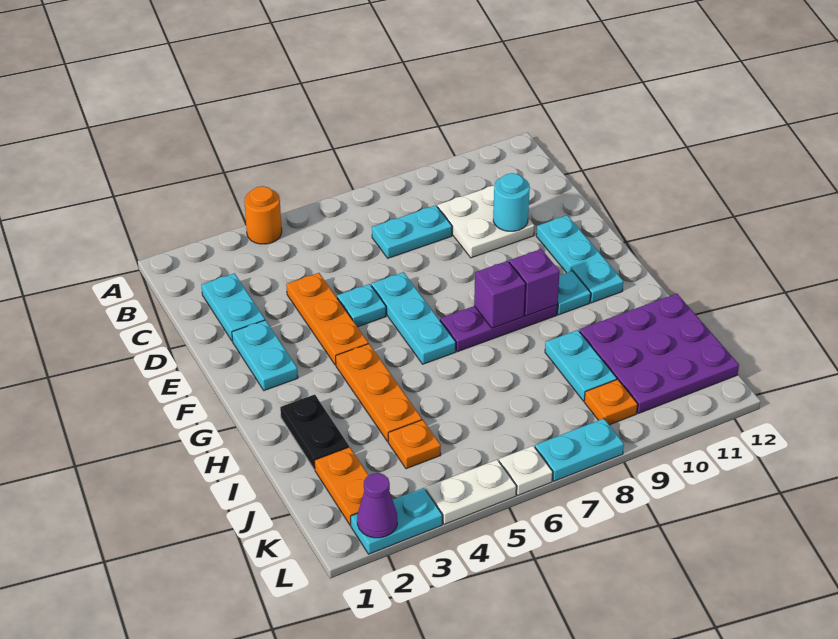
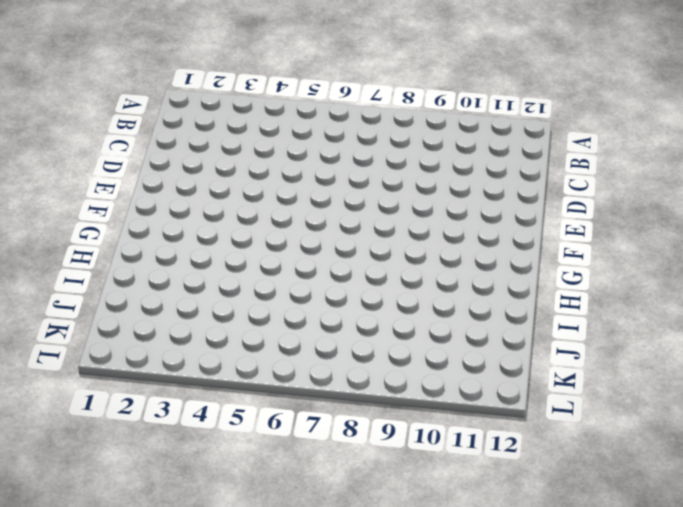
none -> orange 1x1 round brick [244,186,282,244]
none -> cyan 1x2 plate [201,273,265,341]
none -> cyan 1x2 plate [372,205,452,258]

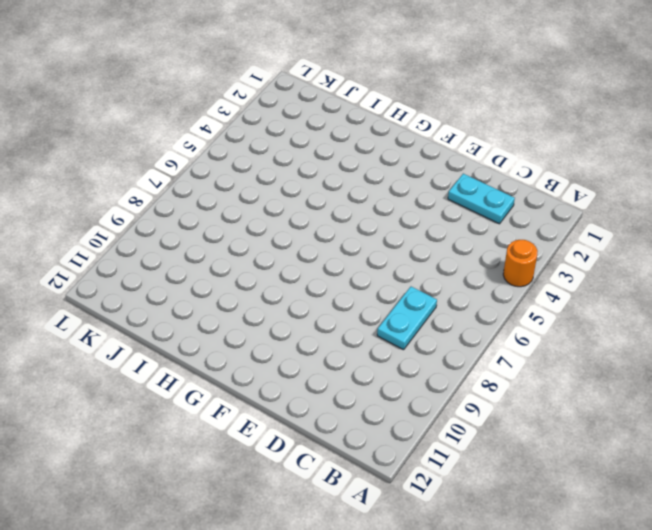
none -> white 2x2 plate [437,186,534,258]
none -> orange 1x3 plate [286,273,368,365]
none -> cyan 1x2 plate [232,320,298,391]

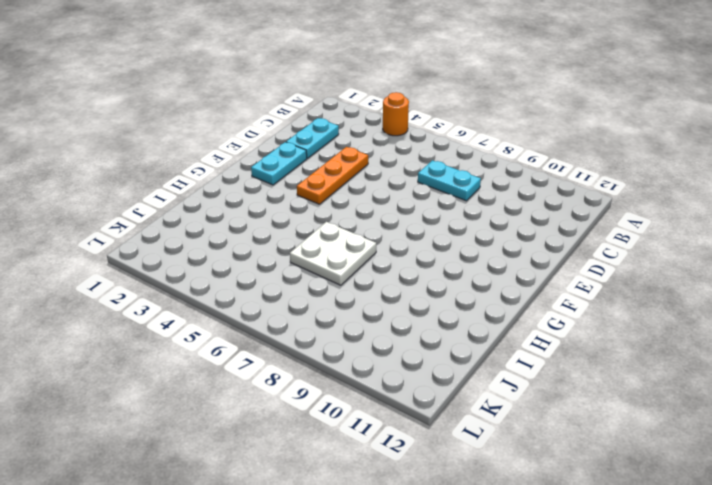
white 2x2 plate [290,222,376,285] -> white 2x2 plate moved to [437,186,534,258]
none -> cyan 1x1 plate [337,284,386,327]
none -> cyan 1x3 plate [371,272,456,364]
none -> cyan 1x3 plate [536,215,623,303]

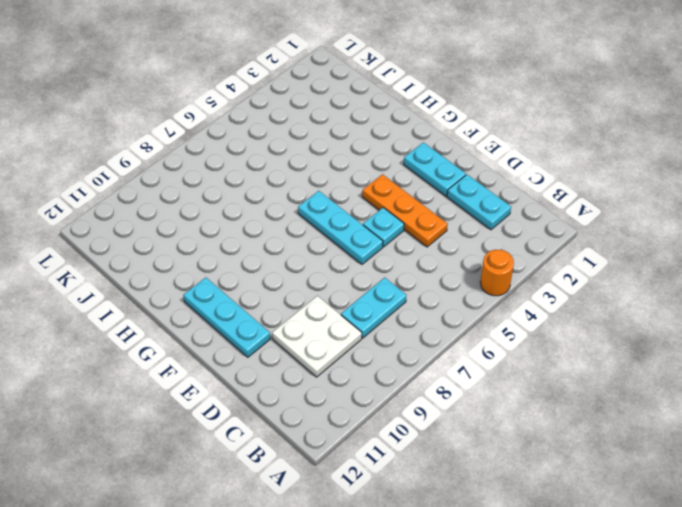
none -> orange 1x3 plate [336,344,422,442]
none -> purple 1x3 plate [440,305,558,352]
none -> cyan 1x1 plate [557,271,591,315]

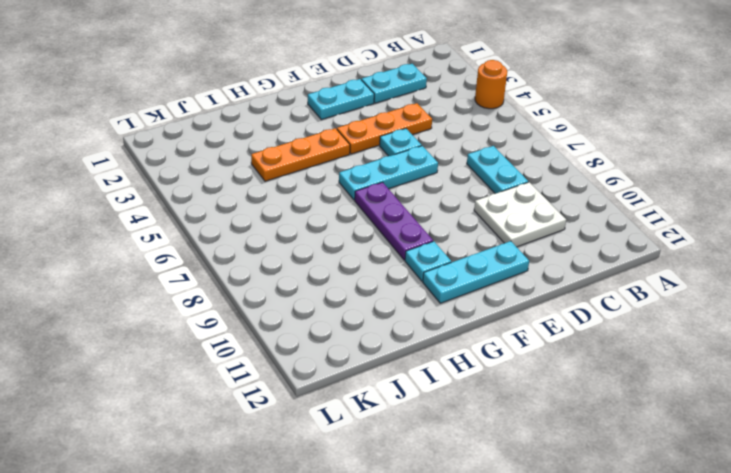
none -> black 1x2 plate [280,395,349,469]
none -> cyan 1x2 plate [545,330,617,401]
none -> purple 3x3 plate [579,294,739,414]

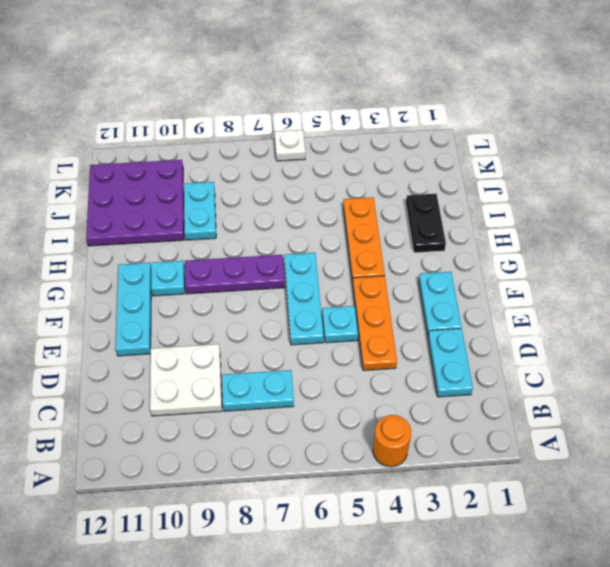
none -> orange 1x2 plate [315,447,369,525]
none -> orange 1x1 plate [388,420,441,469]
none -> orange 1x1 plate [584,379,638,425]

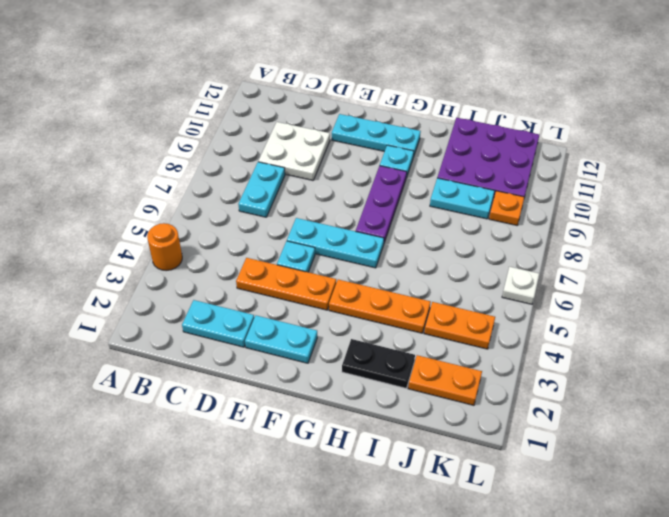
orange 1x2 plate [424,302,495,349] -> orange 1x1 plate [388,420,441,469]
none -> cyan 1x2 plate [351,488,442,554]
none -> white 1x2 plate [426,460,516,524]
none -> cyan 1x2 plate [535,418,624,481]

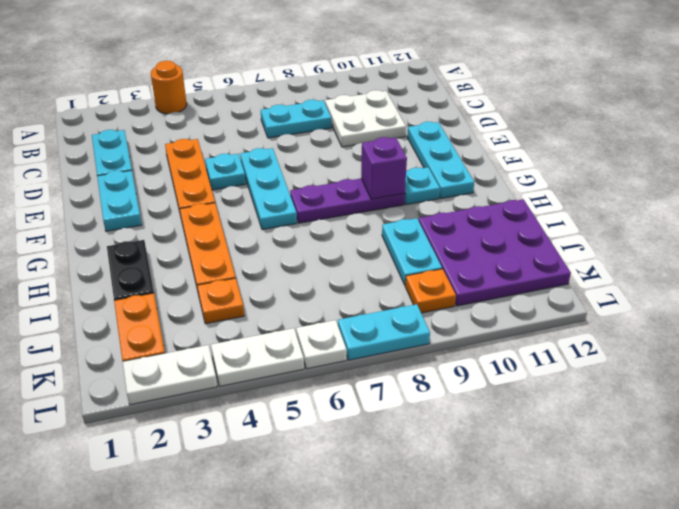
white 1x2 plate [123,345,217,405] -> cyan 1x2 plate [351,488,442,554]
none -> cyan 1x1 round brick [493,173,530,231]
none -> purple 1x1 brick [474,261,526,328]
none -> purple 1x1 cone [357,473,397,538]

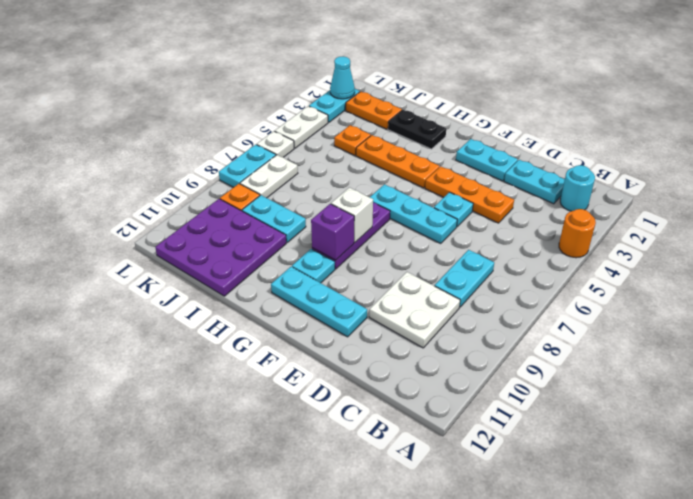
cyan 1x1 round brick [560,165,595,211] -> cyan 1x1 round brick moved to [493,173,530,231]
white 1x1 brick [331,187,373,243] -> purple 1x1 brick [474,261,526,328]
white 1x2 plate [240,155,298,198] -> none
cyan 1x1 cone [330,56,355,99] -> purple 1x1 cone [357,473,397,538]

